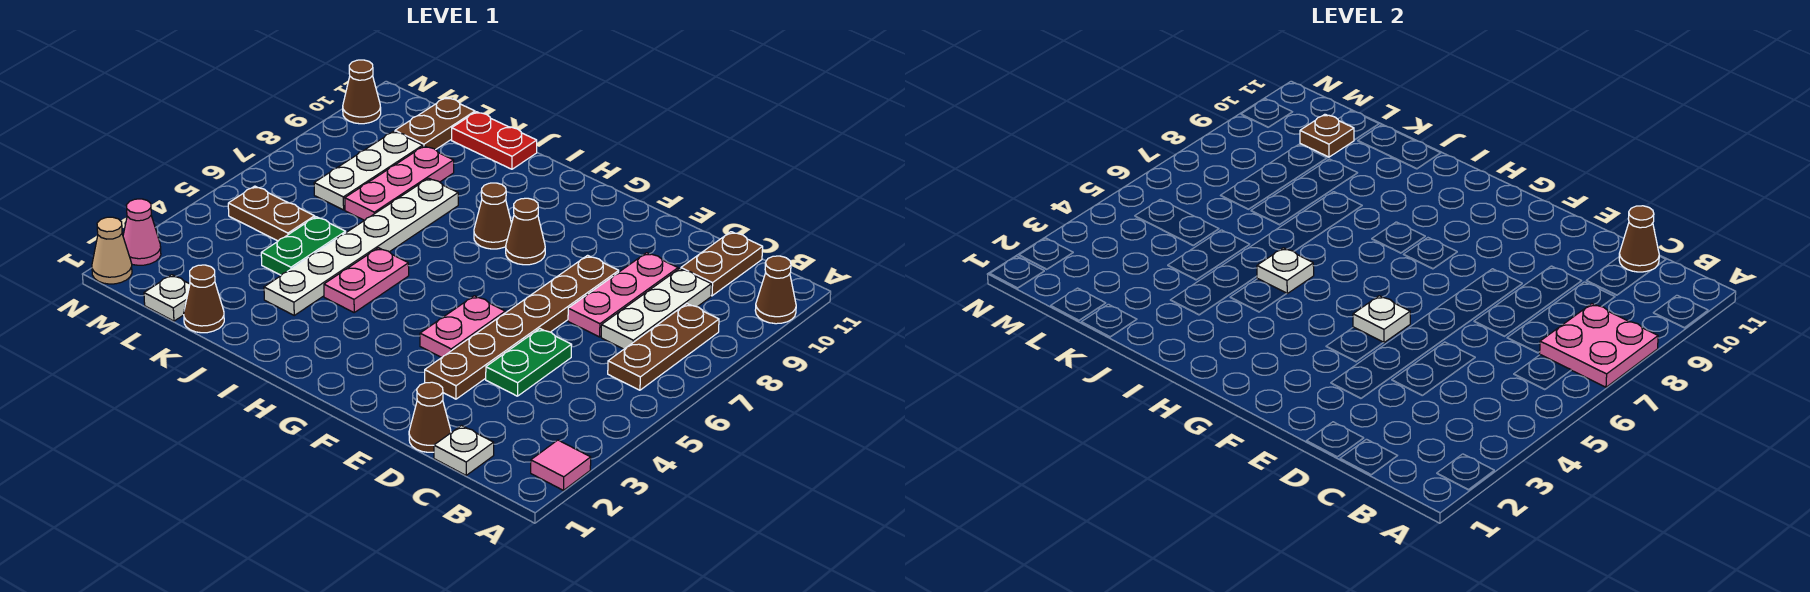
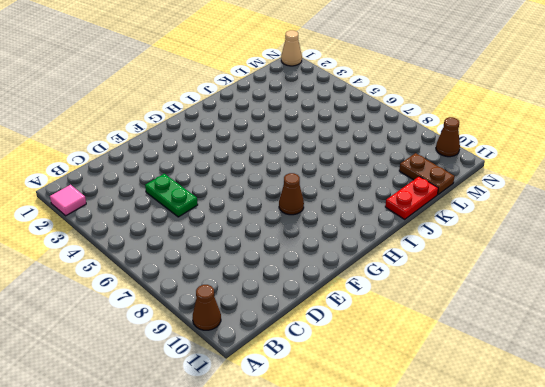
none -> brown 1x3 plate [608,304,719,390]
none -> white 1x1 plate [434,426,494,475]
none -> white 1x3 plate [601,268,711,349]
none -> brown 1x2 plate [681,232,763,296]

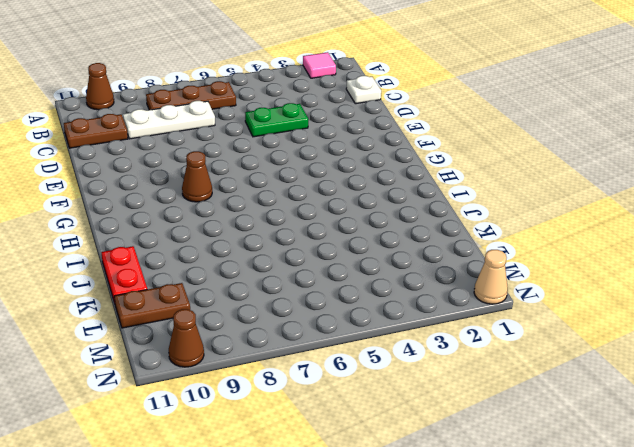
none -> brown 1x1 cone [409,382,451,452]
none -> pink 1x3 plate [568,253,678,337]
none -> brown 1x6 plate [425,255,619,399]
none -> pink 1x2 plate [420,296,505,358]

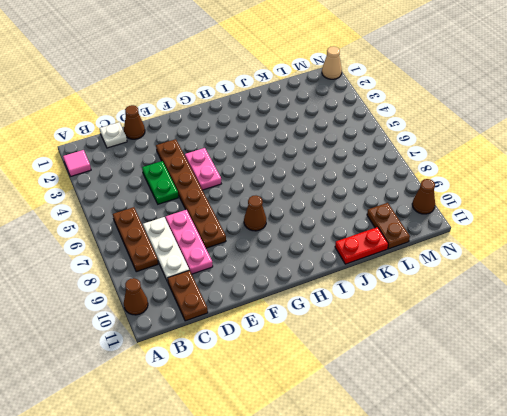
none -> brown 1x1 cone [474,183,512,249]
none -> pink 1x2 plate [324,248,409,312]
none -> white 1x6 plate [264,178,458,315]
none -> brown 1x1 cone [184,265,224,333]

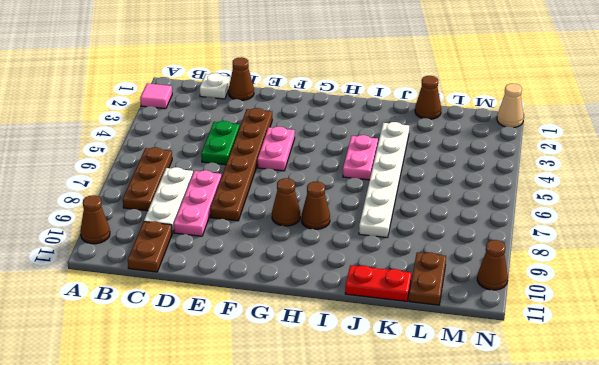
none -> green 1x2 plate [261,217,346,275]
none -> pink 1x3 plate [345,146,454,220]
none -> white 1x1 plate [144,275,190,321]
none -> brown 1x2 plate [228,186,315,241]

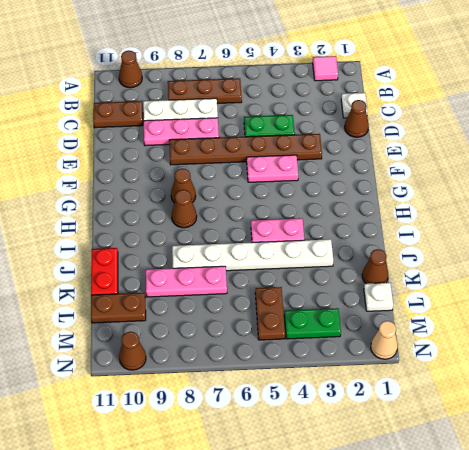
green 1x2 plate [284,308,341,339] -> green 1x2 plate moved to [261,217,346,275]
none -> white 1x3 plate [314,131,423,210]
none -> pink 1x1 cone [123,199,161,265]
none -> pink 2x2 plate [1540,304,1658,387]
none -> brown 1x1 cone [1619,206,1659,272]

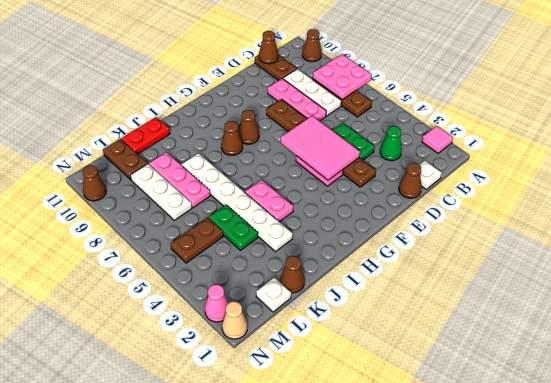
green 1x1 cone [380,126,402,161] -> none
pink 2x3 tile [280,116,360,180] -> white 1x1 plate [1353,296,1410,343]
none -> white 1x1 plate [1257,248,1314,293]
none -> brown 1x1 plate [1300,114,1354,157]

